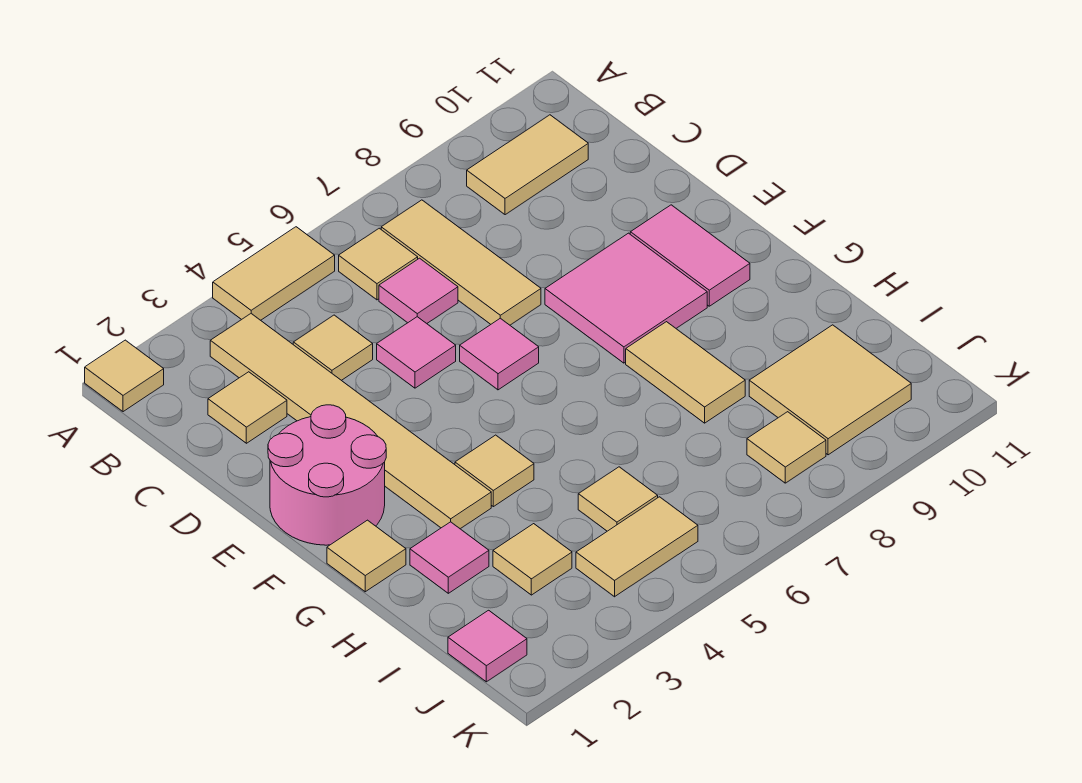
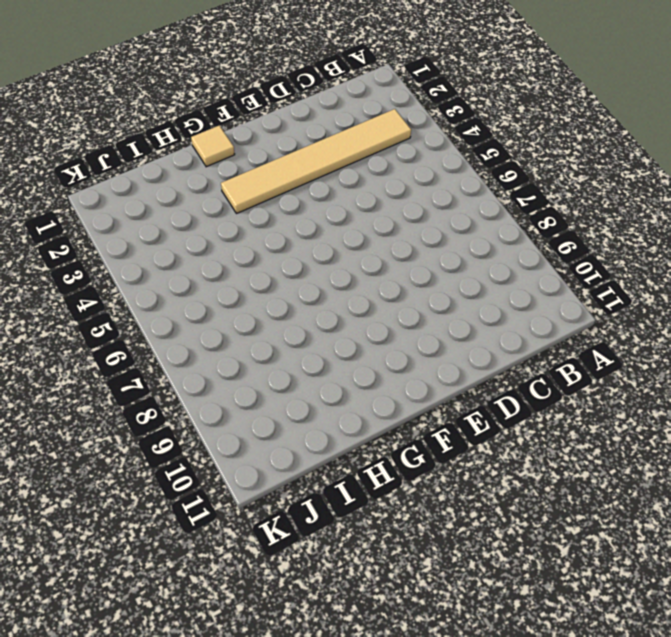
none -> tan 1x1 tile [85,340,164,412]
none -> tan 1x2 tile [213,227,335,320]
none -> tan 1x1 tile [339,228,418,300]

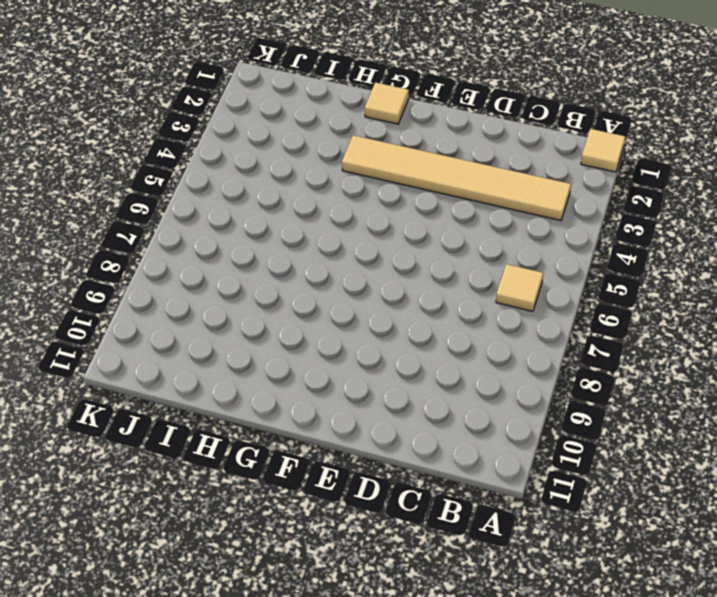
none -> tan 1x2 tile [213,227,335,320]
none -> tan 1x3 tile [381,200,541,325]
none -> tan 1x2 tile [467,115,588,215]

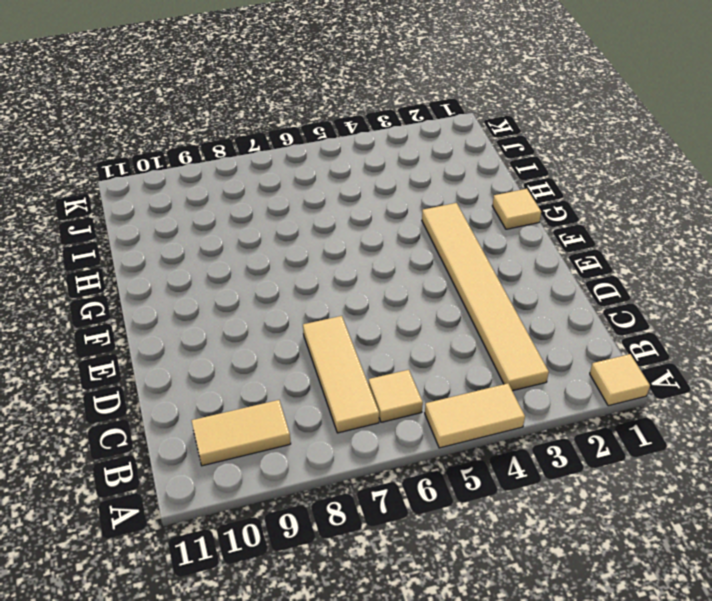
none -> tan 1x1 tile [208,372,287,443]
none -> tan 1x1 tile [293,315,373,380]
none -> pink 1x1 tile [379,258,458,323]

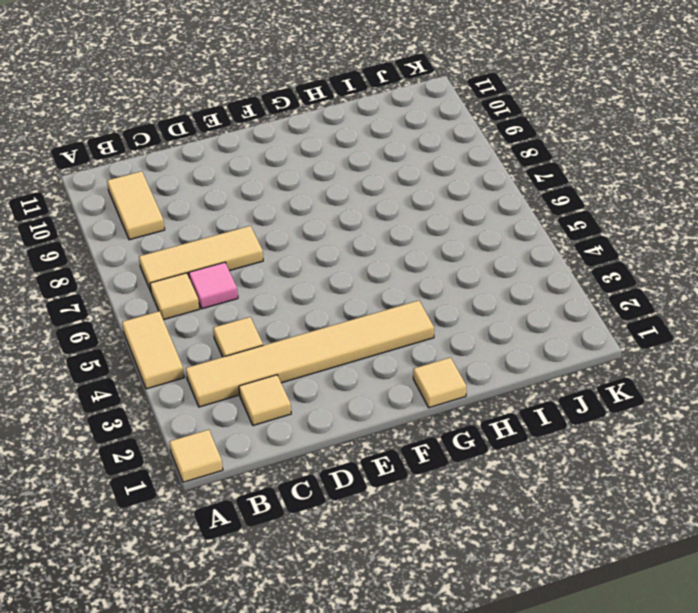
none -> pink 1x1 tile [377,317,456,388]
none -> pink 2x2 round brick [268,405,386,545]
none -> pink 1x1 tile [460,318,539,390]

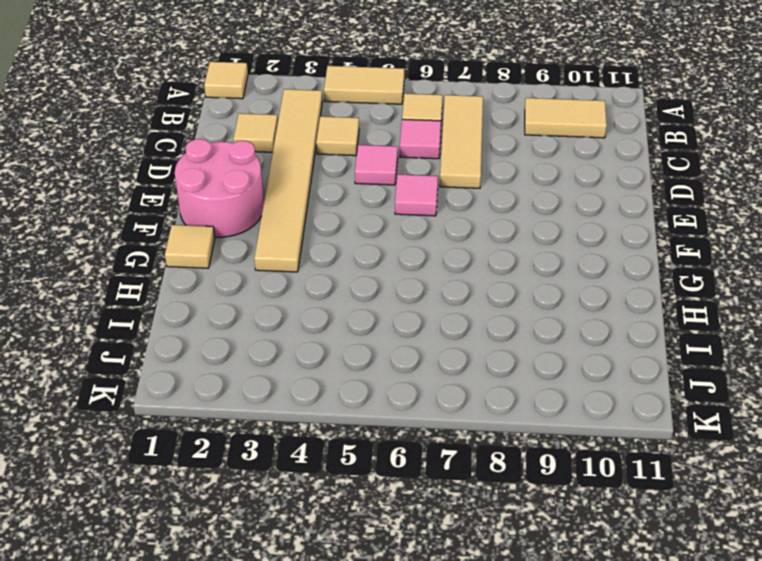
none -> pink 2x2 tile [545,233,707,363]
none -> pink 1x2 tile [630,205,750,306]
none -> tan 1x1 tile [455,435,534,507]

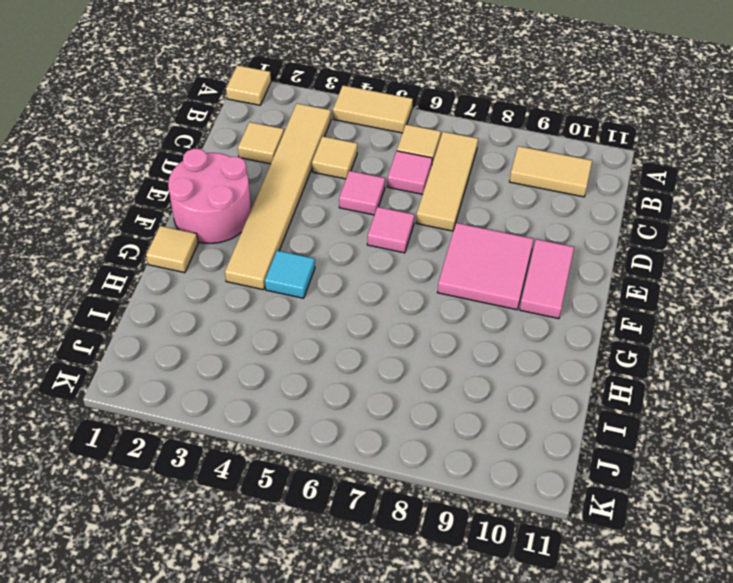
cyan 1x1 tile [265,251,315,298] -> tan 1x1 tile [455,435,534,507]
none -> tan 1x2 tile [626,322,745,423]
none -> pink 1x1 tile [410,522,489,593]
none -> tan 1x1 tile [493,524,572,595]

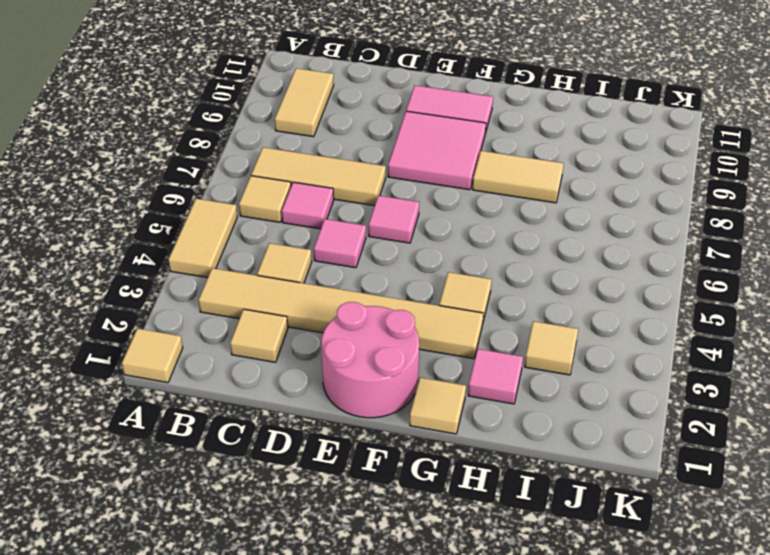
none -> tan 1x1 tile [578,467,658,531]
none -> tan 2x2 tile [749,325,911,455]
none -> pink 1x1 tile [448,610,527,682]

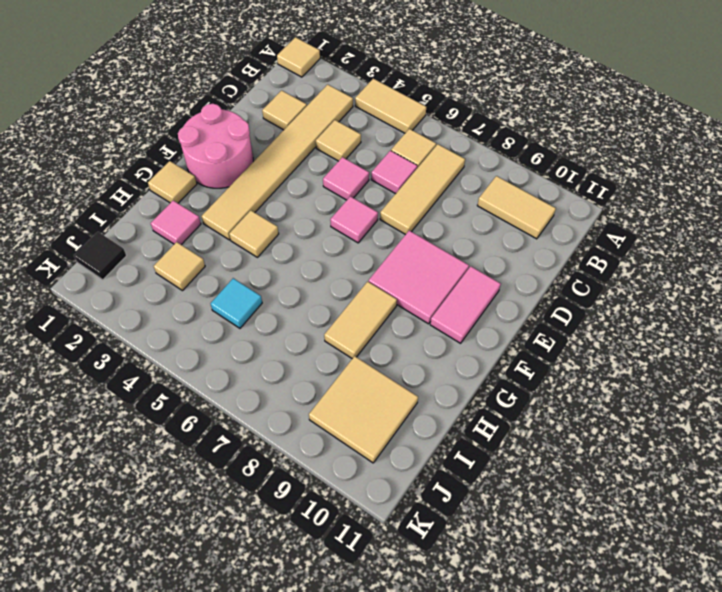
cyan 1x1 tile [211,278,262,328] -> tan 1x1 tile [578,467,658,531]
black 1x1 tile [74,232,126,280] -> pink 1x1 tile [448,610,527,682]
none -> tan 1x2 tile [576,497,698,597]
none -> tan 1x1 tile [747,412,826,483]

